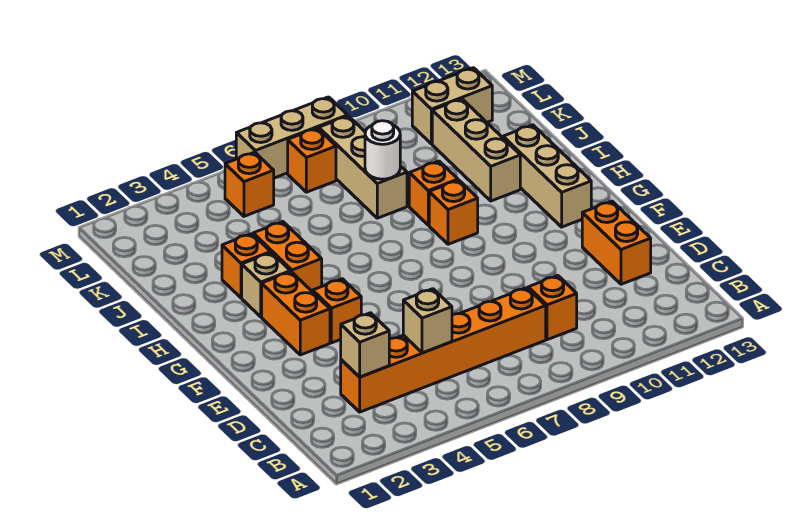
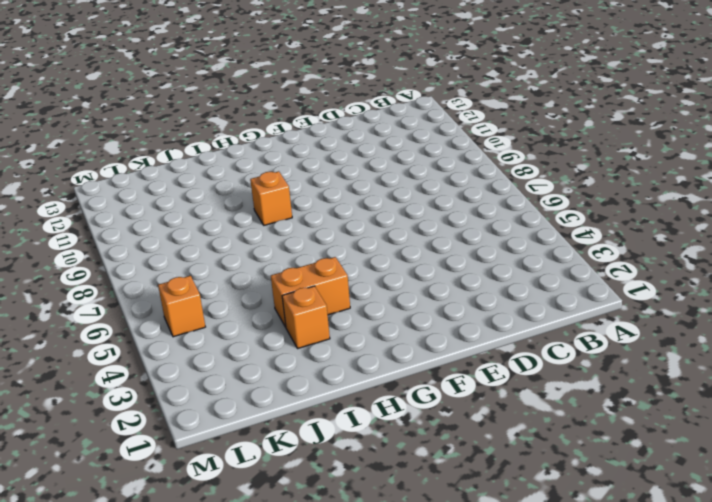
none -> orange 1x6 brick [341,288,546,412]
none -> orange 1x1 brick [528,276,577,340]
none -> orange 1x2 brick [582,201,651,284]

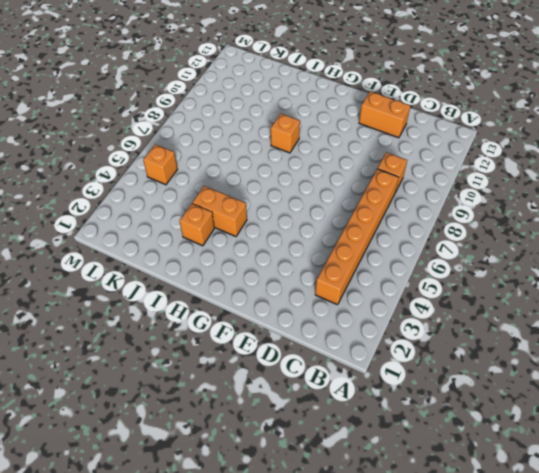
none -> orange 1x2 brick [262,272,330,355]
none -> orange 1x1 brick [313,279,361,343]
none -> tan 1x3 brick [503,125,591,227]

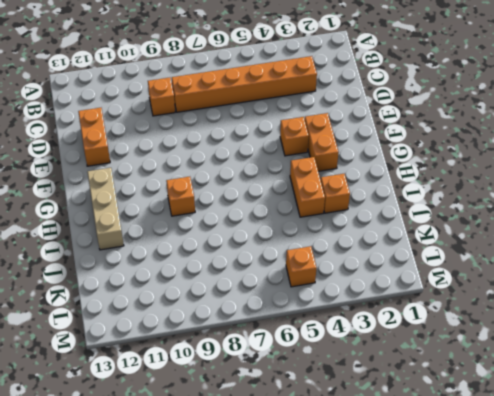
none -> tan 1x1 brick [242,253,290,317]
none -> orange 1x1 brick [409,161,458,225]
none -> tan 1x3 brick [432,99,520,201]

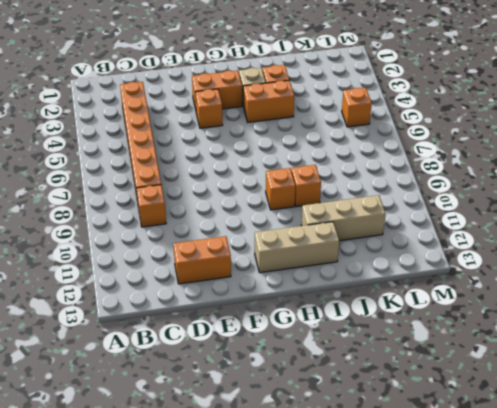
none -> tan 1x3 brick [319,116,407,218]
none -> orange 1x1 brick [288,128,336,192]
none -> tan 1x2 brick [412,68,492,144]

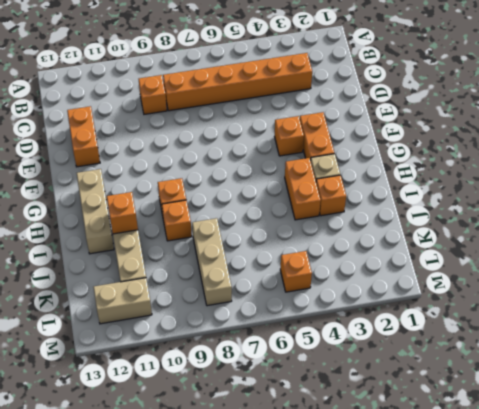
orange 1x1 brick [107,192,138,234] -> orange 1x1 brick moved to [288,128,336,192]
none -> tan 1x3 brick [236,97,348,178]
none -> tan 1x1 brick [341,313,389,377]
none -> tan 1x1 brick [403,289,452,353]

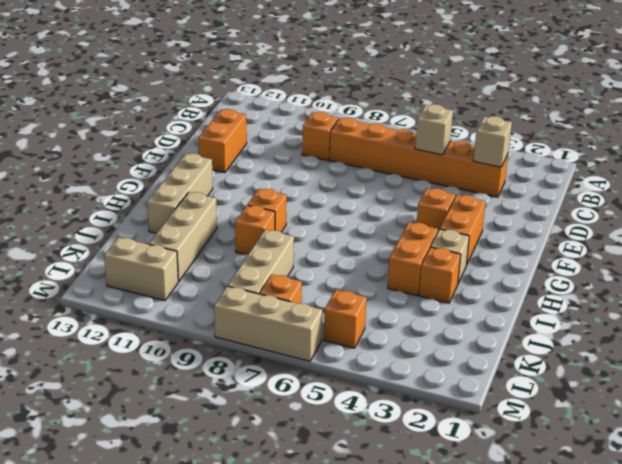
none -> white 1x1 round brick [365,121,400,179]

